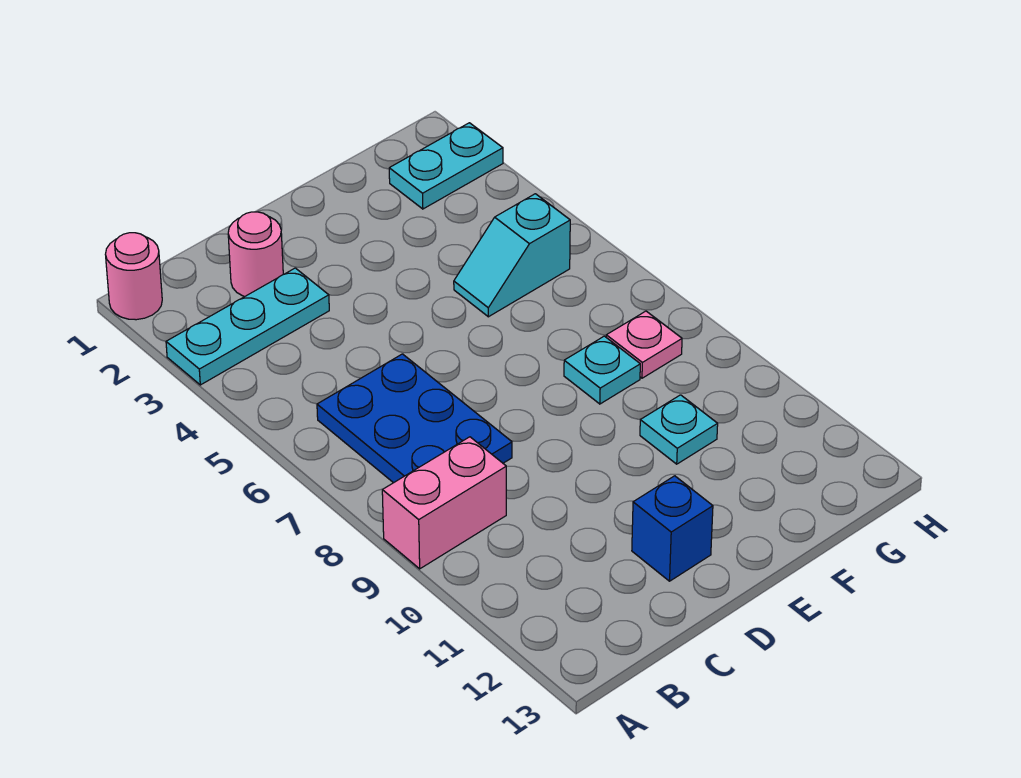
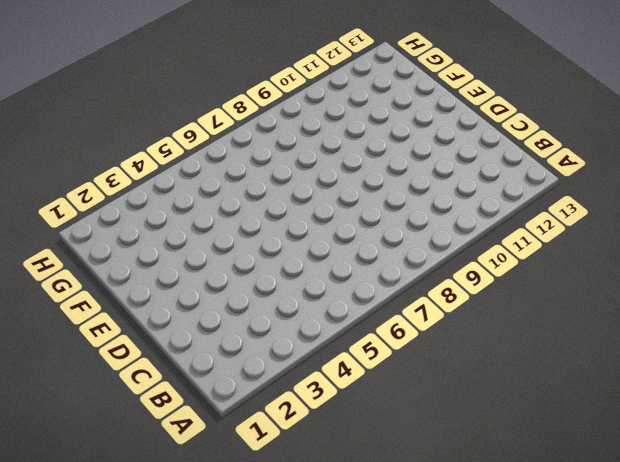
none -> pink 1x1 round brick [105,233,162,320]
none -> cyan 1x3 plate [166,268,329,385]

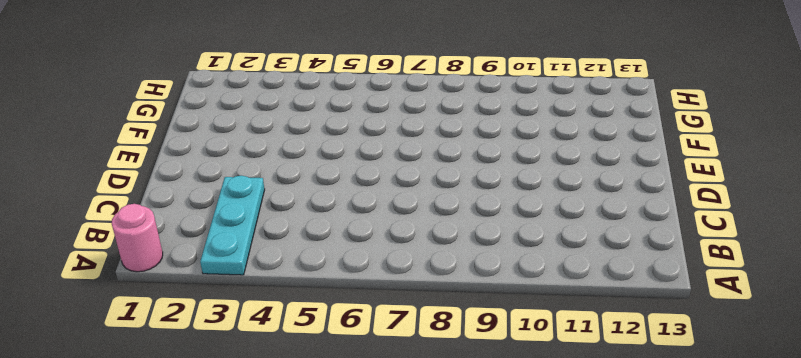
none -> pink 1x2 brick [382,437,506,569]
none -> blue 2x3 plate [317,354,512,483]

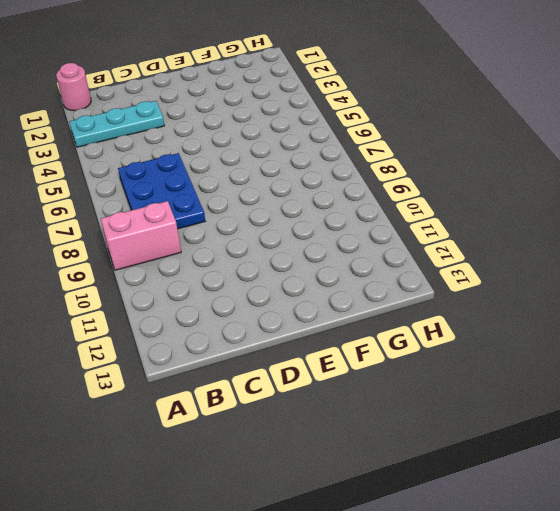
none -> pink 1x1 round brick [228,212,283,297]
none -> blue 1x1 brick [632,476,713,581]

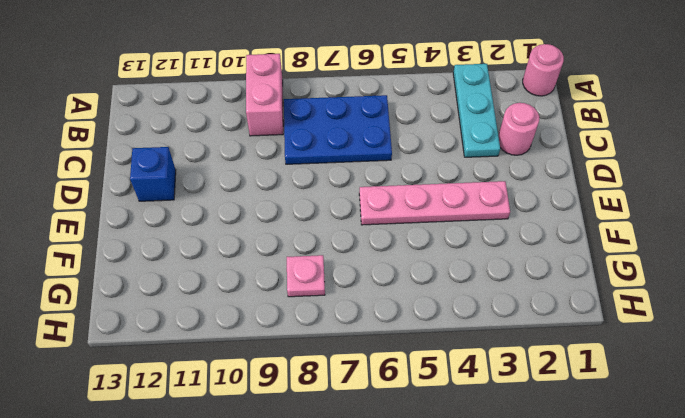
pink 1x4 plate [359,181,510,225] -> none
none -> cyan 1x2 slope [454,194,570,317]
none -> cyan 1x1 plate [564,336,640,404]

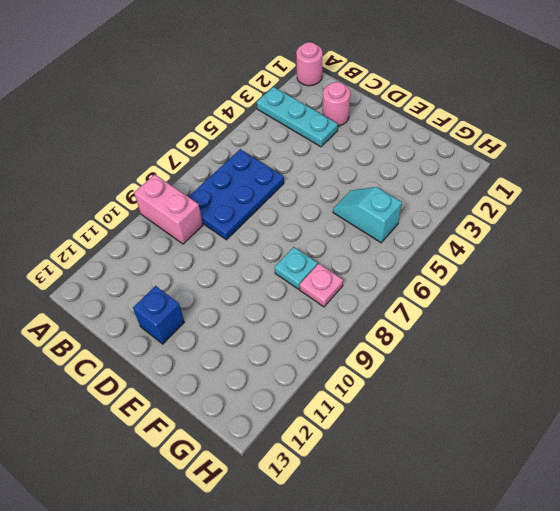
none -> cyan 1x1 plate [640,395,718,464]
none -> cyan 1x2 plate [389,123,503,209]

